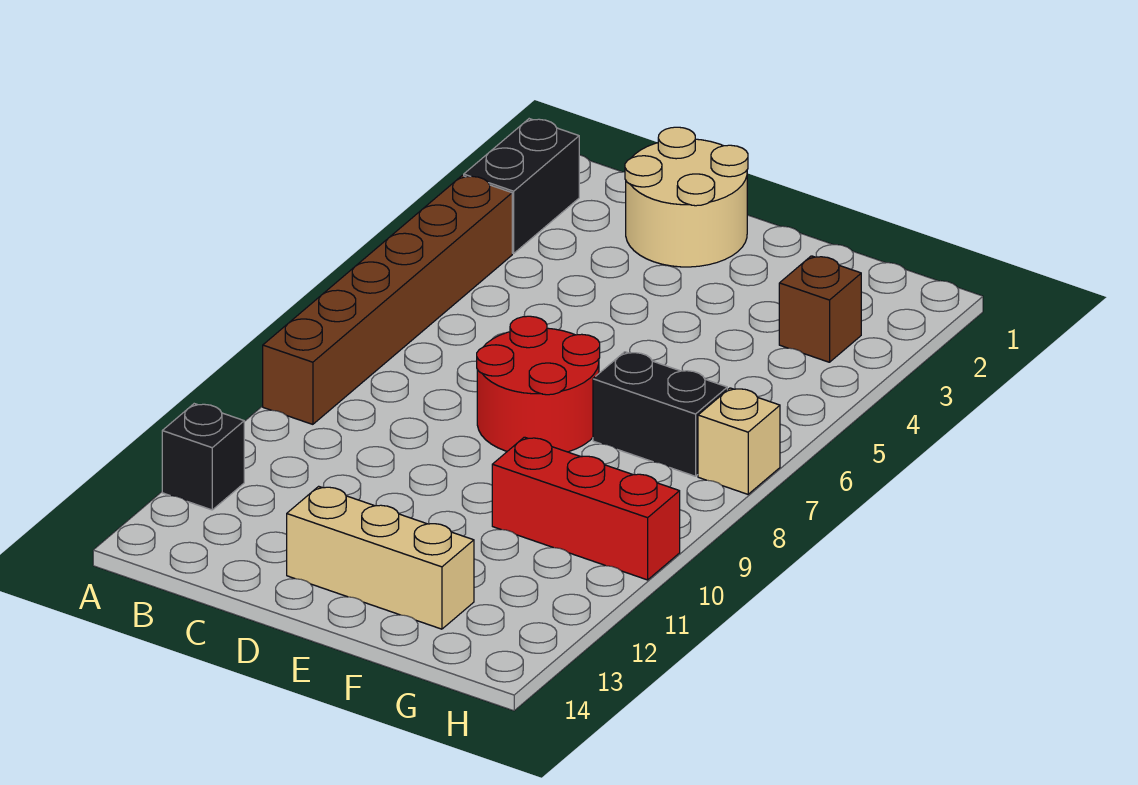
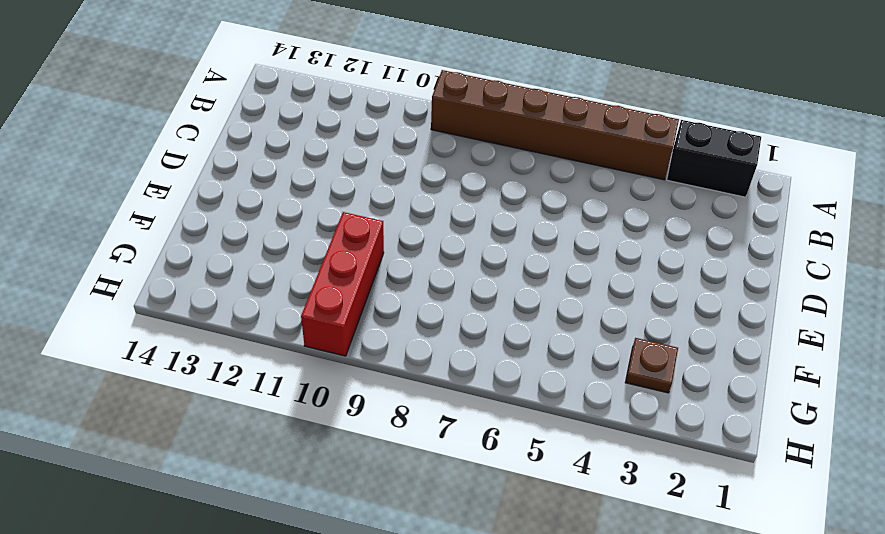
brown 1x1 plate [625,338,678,393] -> brown 1x1 brick [779,256,861,362]
none -> black 1x1 brick [162,404,244,510]
none -> tan 2x2 round brick [625,127,748,267]

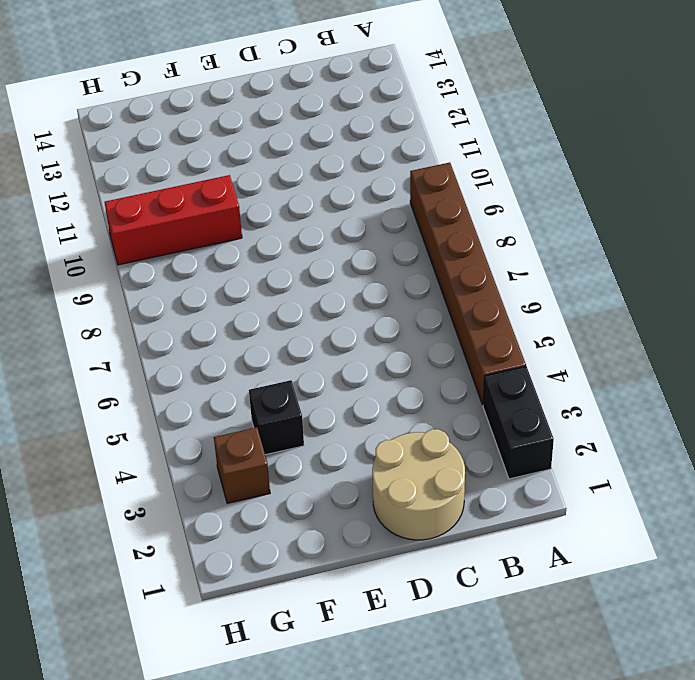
black 1x1 brick [249,380,304,455] -> black 1x1 brick moved to [162,404,244,510]
none -> red 2x2 round brick [477,316,600,452]
none -> tan 1x3 brick [287,486,474,629]

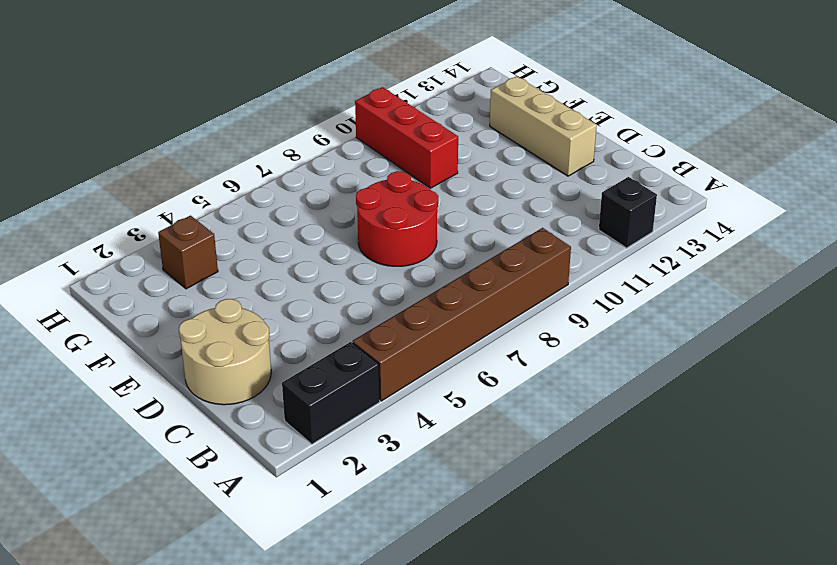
none -> black 1x2 brick [593,352,727,476]
none -> tan 1x1 brick [698,388,780,494]

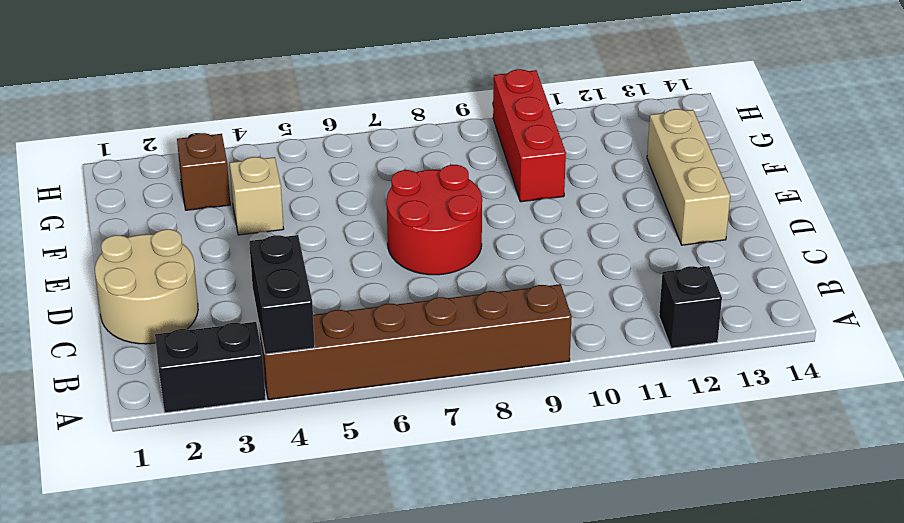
black 1x2 brick [249,235,315,354] -> black 1x2 brick moved to [593,352,727,476]
tan 1x1 brick [230,157,284,235] -> tan 1x1 brick moved to [698,388,780,494]

